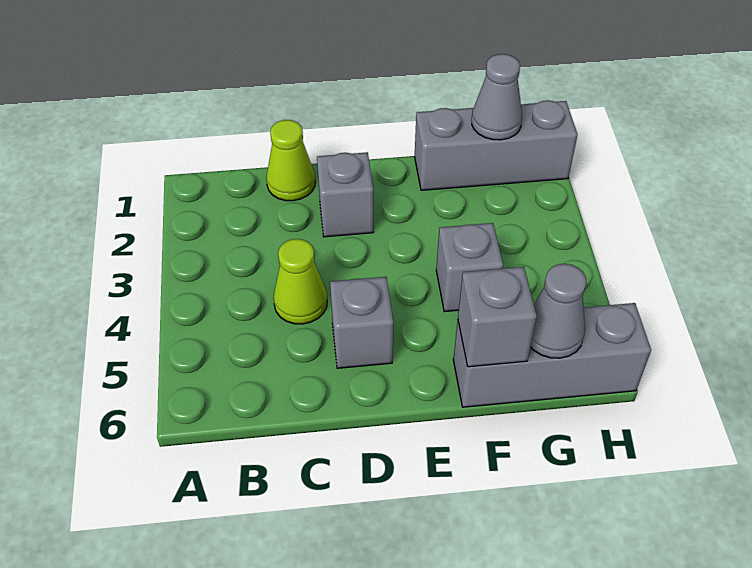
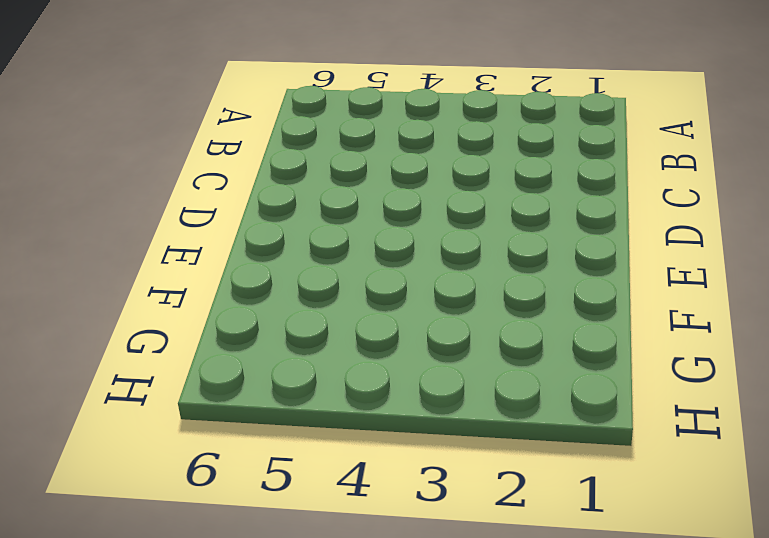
none -> lime 1x1 cone [266,120,315,201]
none -> lime 1x1 cone [273,239,327,324]

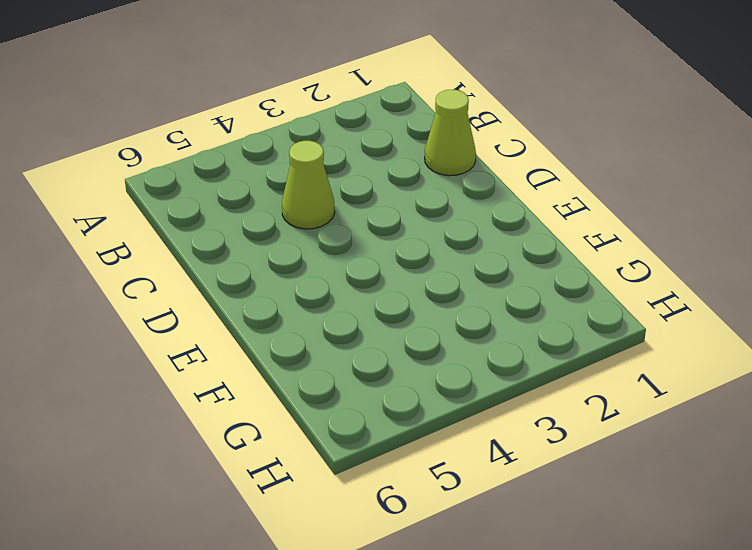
none -> grey 1x1 brick [317,152,374,237]
none -> grey 1x1 brick [330,277,393,368]

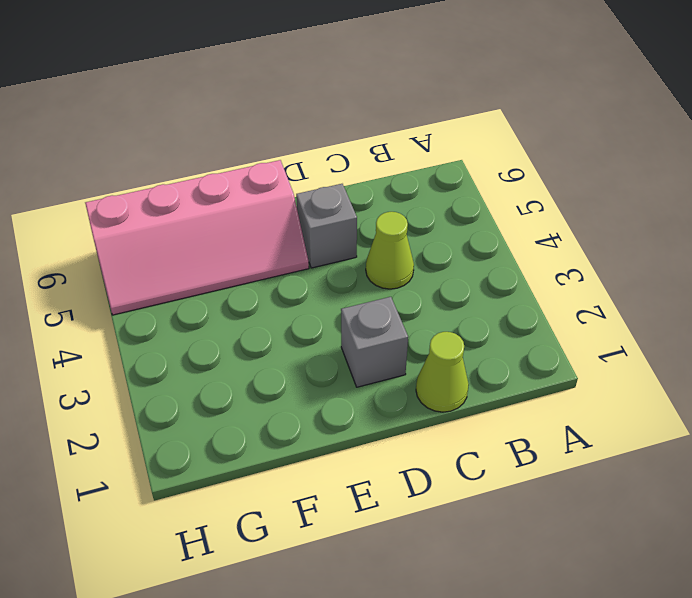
pink 2x4 slope [85,160,309,315] -> grey 1x3 brick [453,303,651,407]
none -> grey 1x3 brick [415,100,578,190]
none -> grey 1x1 brick [436,223,503,312]

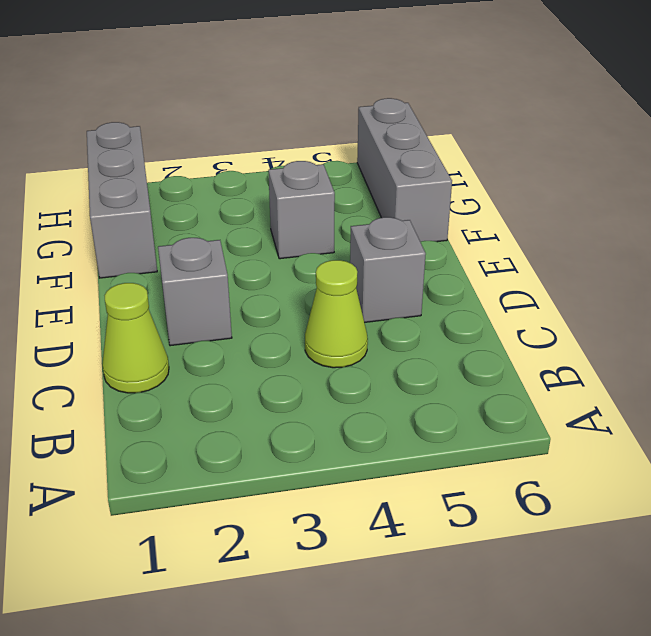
none -> grey 1x1 brick [458,267,537,367]
none -> grey 1x1 cone [472,54,522,140]

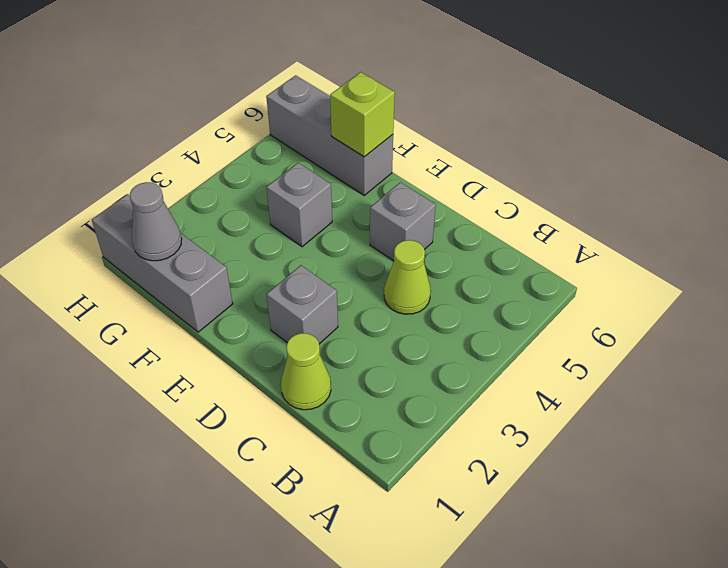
lime 1x1 brick [330,72,395,157] -> grey 1x1 brick [458,267,537,367]
none -> grey 1x1 cone [530,264,586,358]

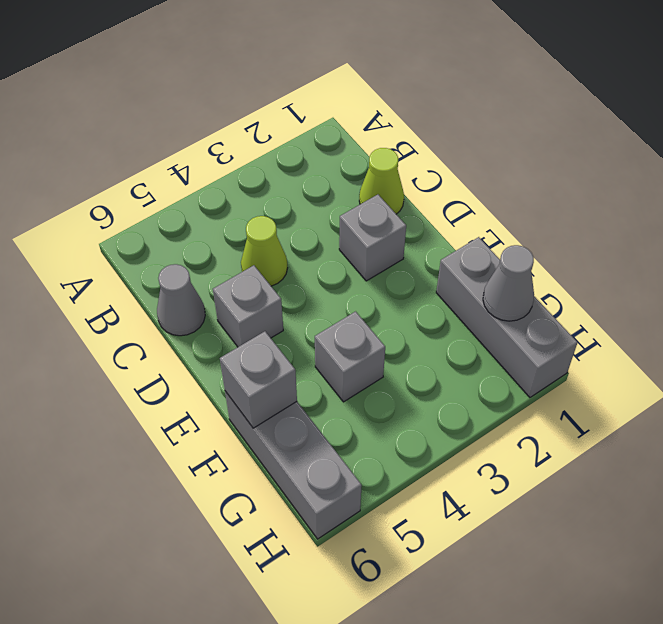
grey 1x1 cone [157,264,205,336] -> grey 1x1 cone moved to [530,264,586,358]

